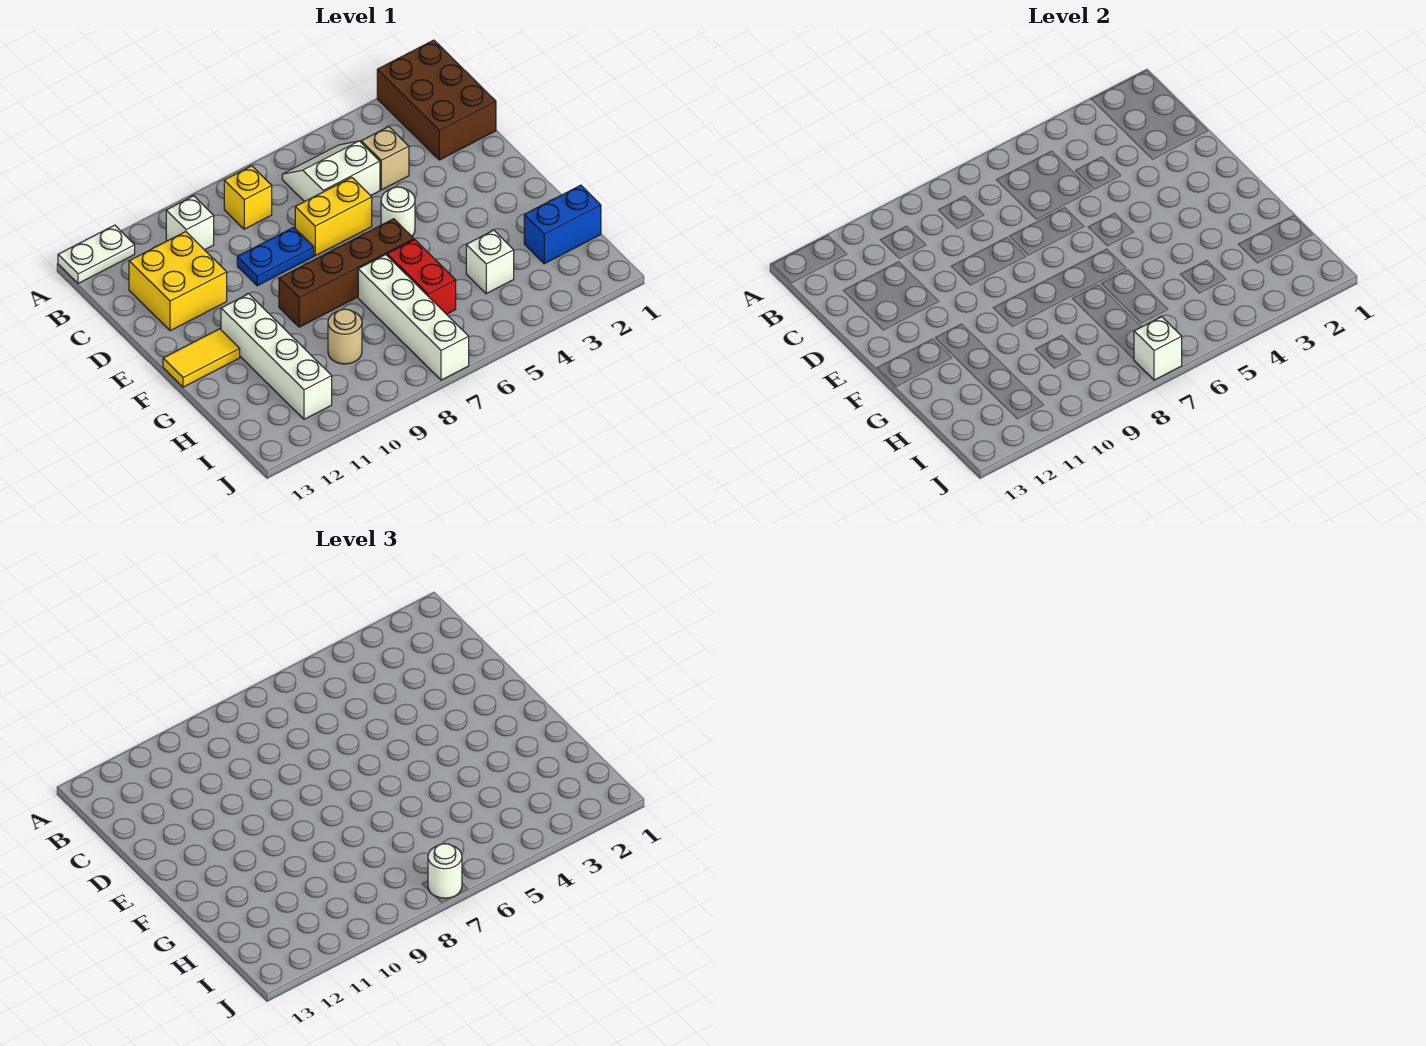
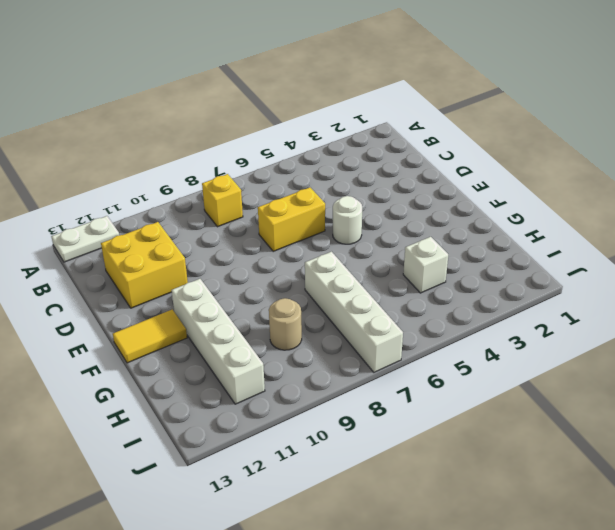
none -> brown 2x3 brick [377,40,496,160]
none -> white 2x2 slope [282,141,380,202]
none -> white 1x1 brick [166,196,214,250]

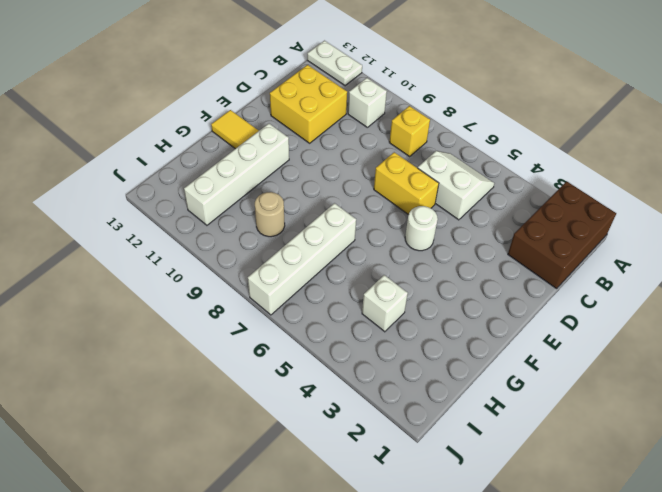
none -> tan 1x1 brick [361,127,409,190]
none -> blue 1x2 plate [237,227,314,286]
none -> brown 1x4 brick [279,219,414,327]

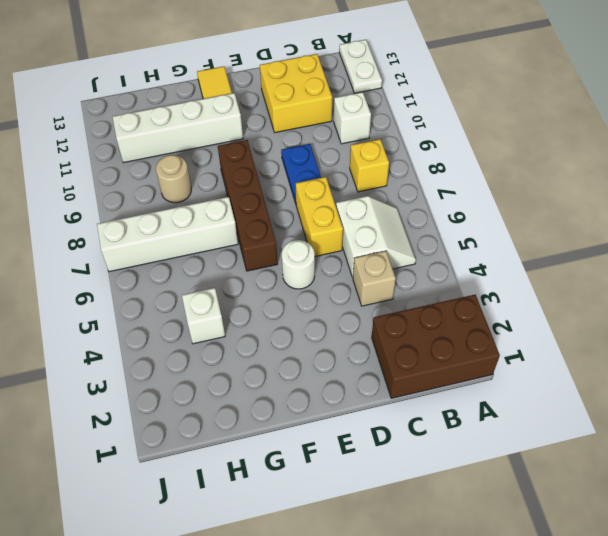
none -> red 1x2 brick [387,240,456,314]
none -> blue 1x2 brick [524,185,601,264]
none -> white 1x1 brick [1134,317,1182,380]

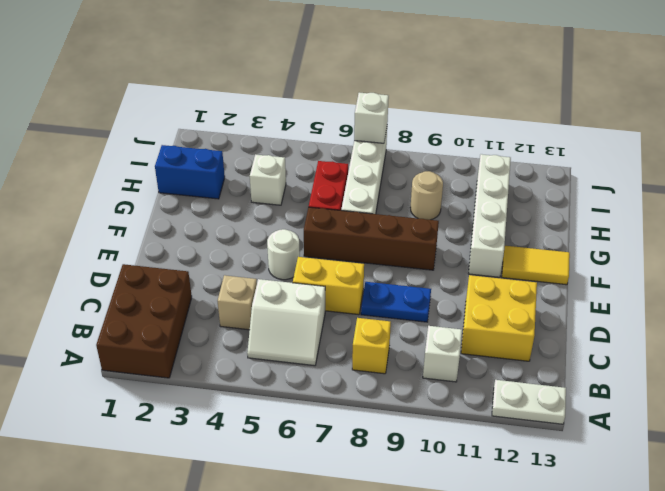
none -> white 1x1 round brick [428,844,462,898]

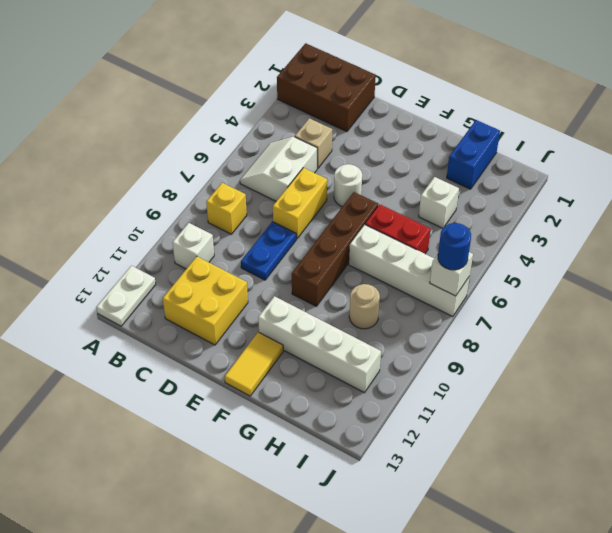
blue 1x1 round brick [438,223,471,270] -> white 1x1 round brick [428,844,462,898]

